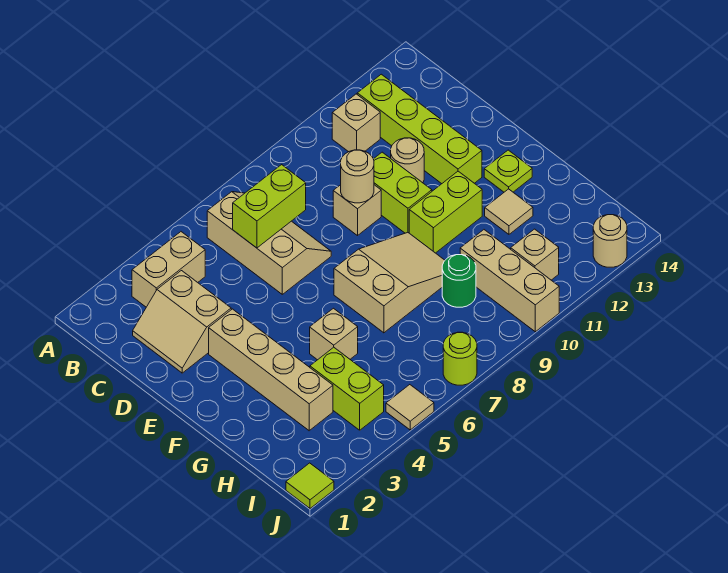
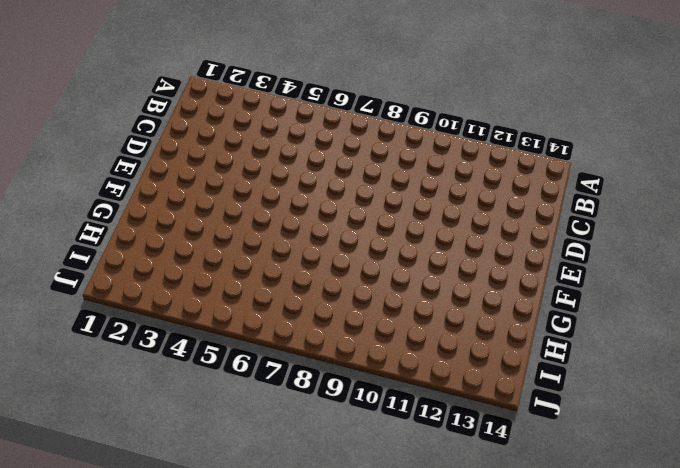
none -> tan 1x2 brick [132,232,205,307]
none -> tan 2x3 slope [207,192,331,294]
none -> tan 1x1 brick [332,94,380,152]

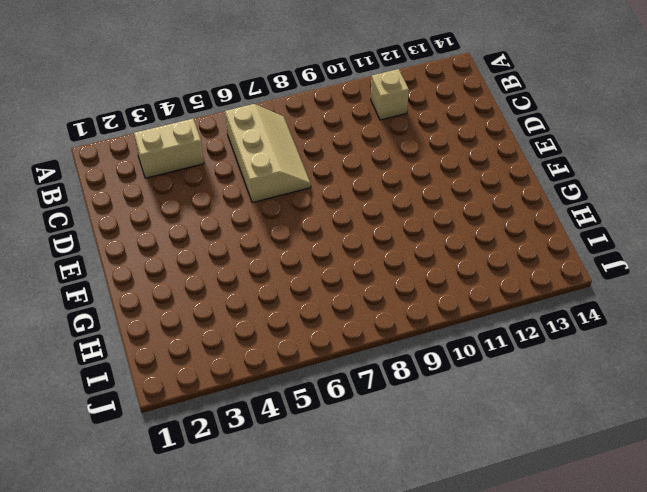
none -> lime 1x4 brick [357,74,482,184]
none -> tan 2x2 slope [133,271,231,373]
none -> tan 1x1 brick [333,185,381,236]

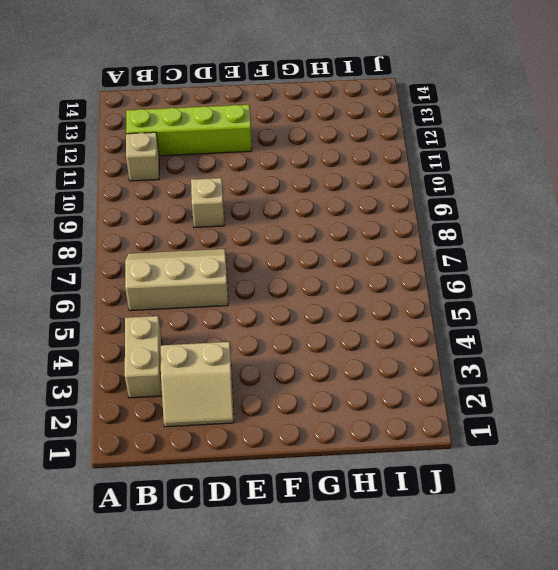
none -> lime 1x2 brick [374,152,432,233]
none -> tan 1x1 round brick [391,138,424,183]
none -> tan 1x4 brick [209,309,333,431]

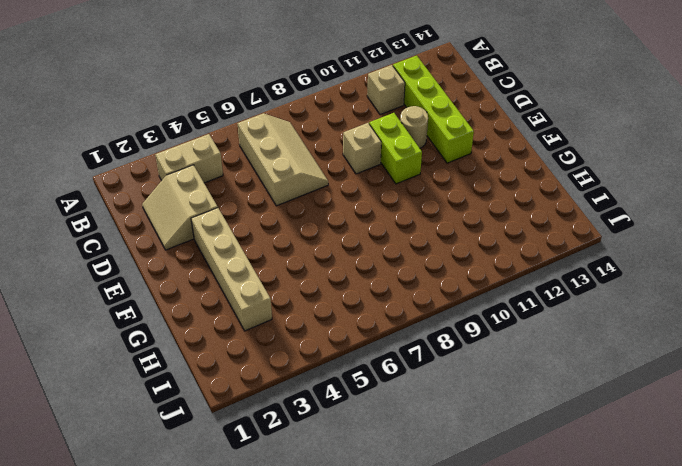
none -> tan 2x3 slope [334,233,445,333]
none -> lime 1x2 brick [409,171,482,253]
none -> lime 1x1 plate [484,150,532,192]

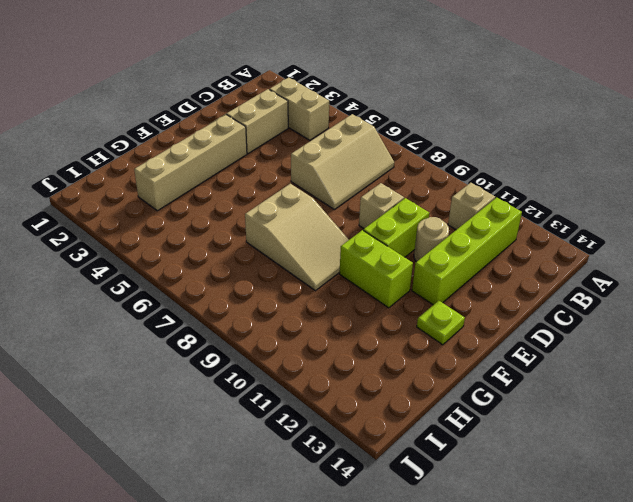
none -> tan 1x1 brick [310,308,358,360]
none -> tan 1x1 tile [485,189,533,234]
none -> lime 1x2 brick [310,347,384,430]

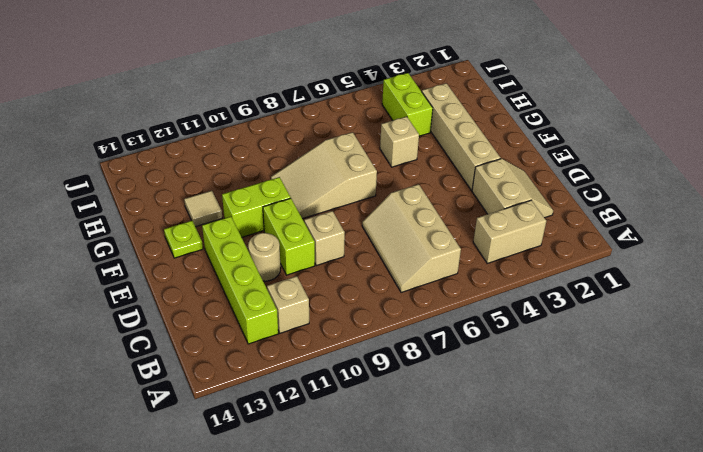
none -> green 1x1 round brick [442,255,476,307]
none -> tan 1x3 brick [460,230,559,332]
none -> tan 1x1 brick [511,229,559,280]

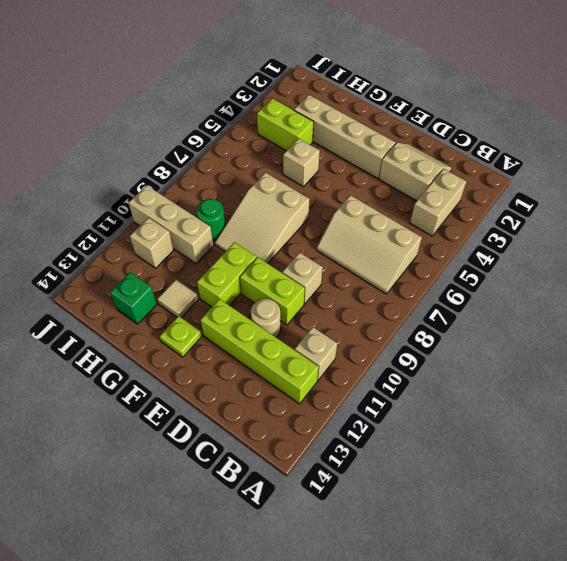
green 1x1 brick [110,272,157,324] -> none
none -> lime 1x1 tile [286,463,334,508]
none -> tan 1x1 tile [386,385,434,430]
none -> lime 1x1 round brick [443,332,477,385]

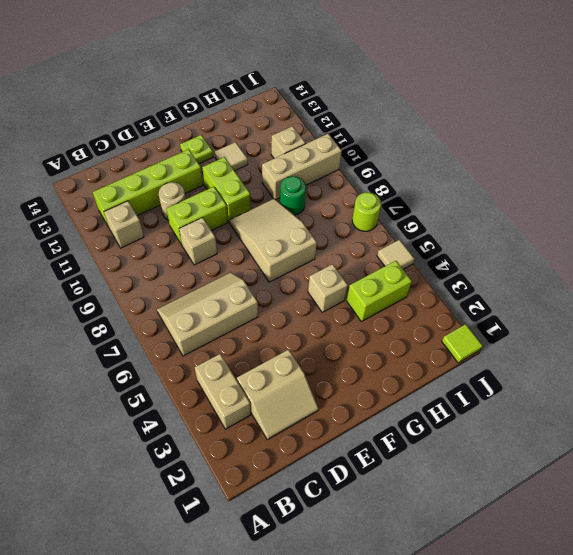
none -> tan 1x4 brick [209,309,333,431]
none -> tan 1x1 round brick [593,215,627,267]
none -> lime 1x2 brick [233,165,306,248]

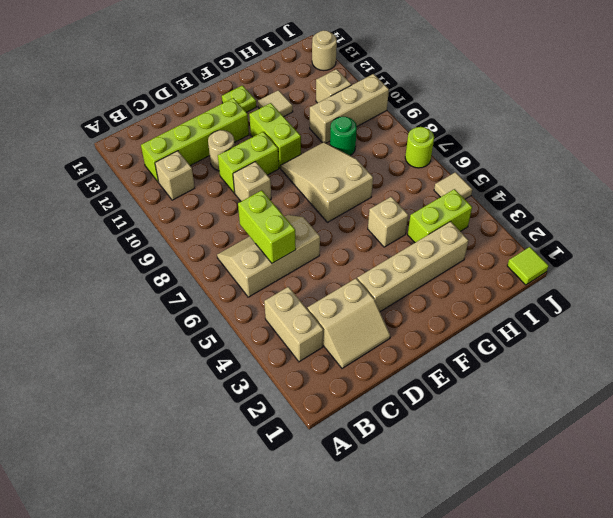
none -> tan 1x1 round brick [341,150,374,203]

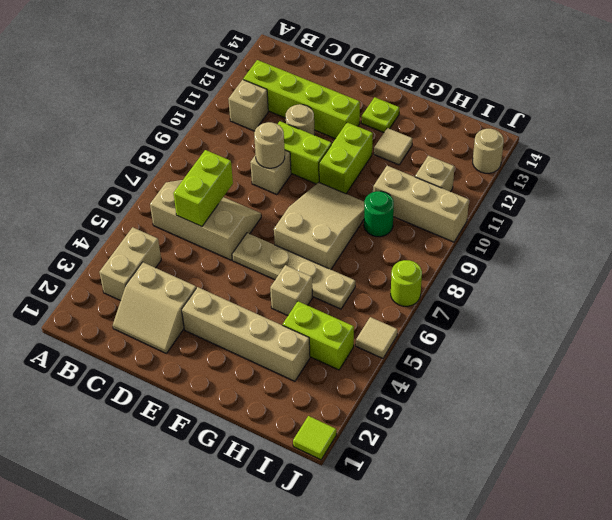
tan 1x4 plate [232,233,355,309] -> none

